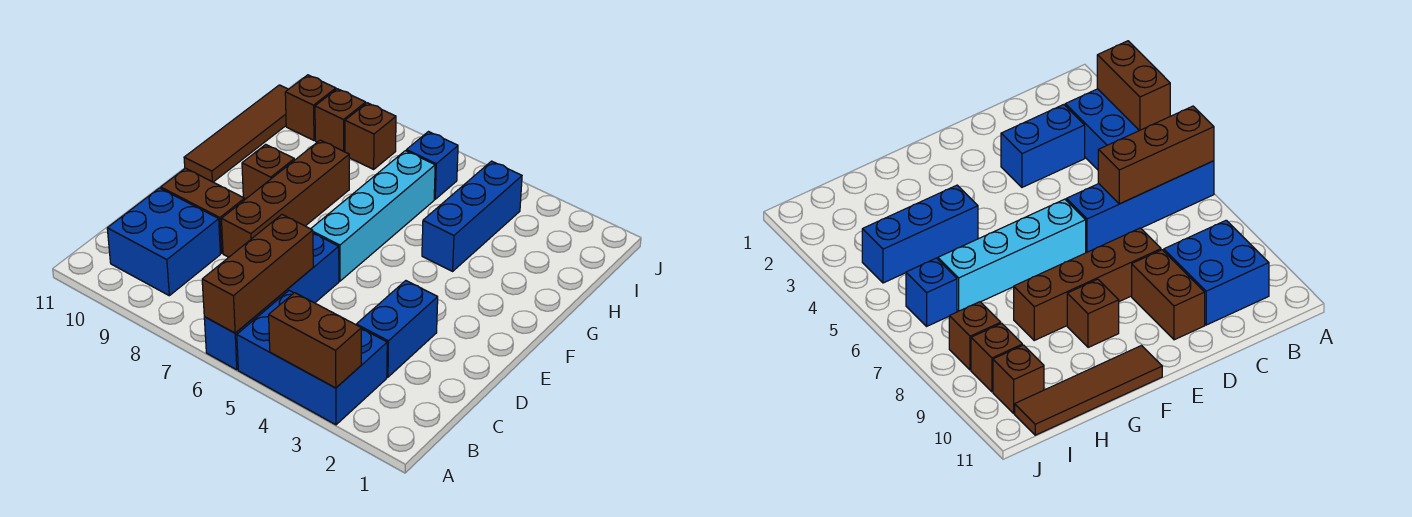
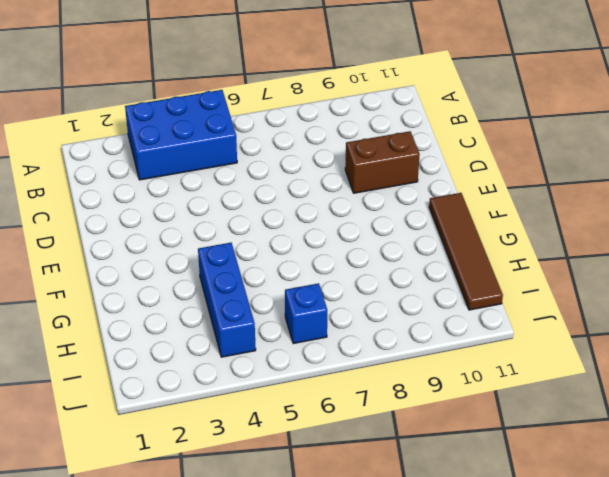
none -> blue 1x4 brick [204,233,339,370]
none -> blue 2x2 brick [107,188,220,296]
none -> blue 1x2 brick [356,281,438,377]

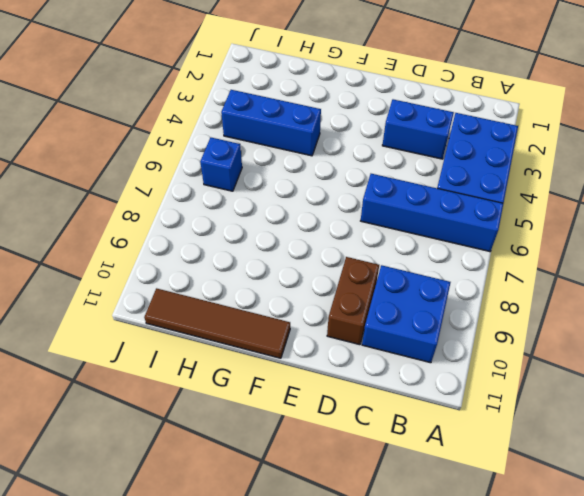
none -> brown 1x4 brick [221,140,349,257]
none -> cyan 1x4 brick [311,151,435,281]
none -> brown 1x1 brick [242,144,294,199]

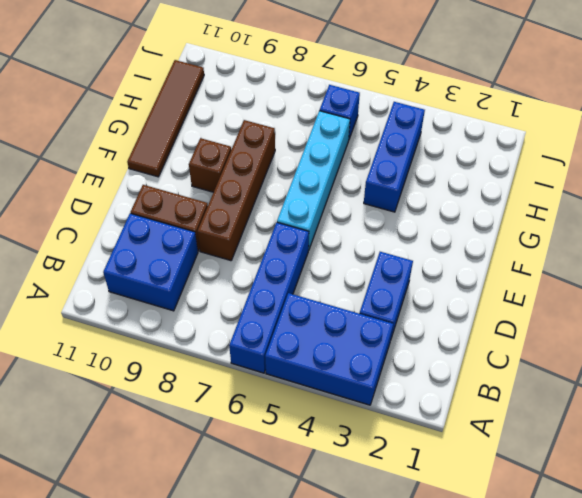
none -> brown 1x1 brick [345,103,396,169]
none -> brown 1x1 brick [315,89,366,152]
none -> brown 1x1 brick [285,75,336,140]

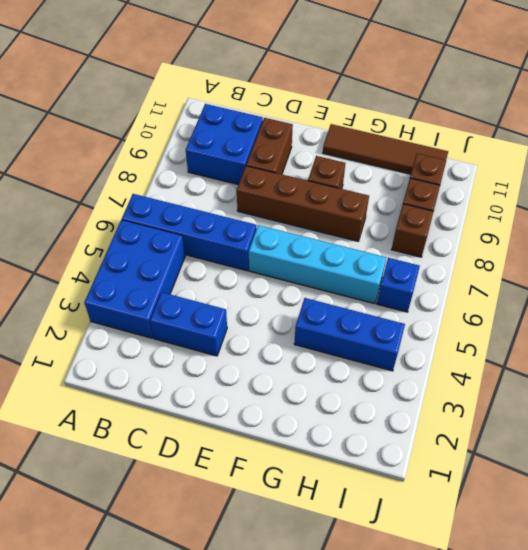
none -> brown 1x2 brick [269,293,361,388]
none -> brown 1x3 brick [202,215,313,333]

